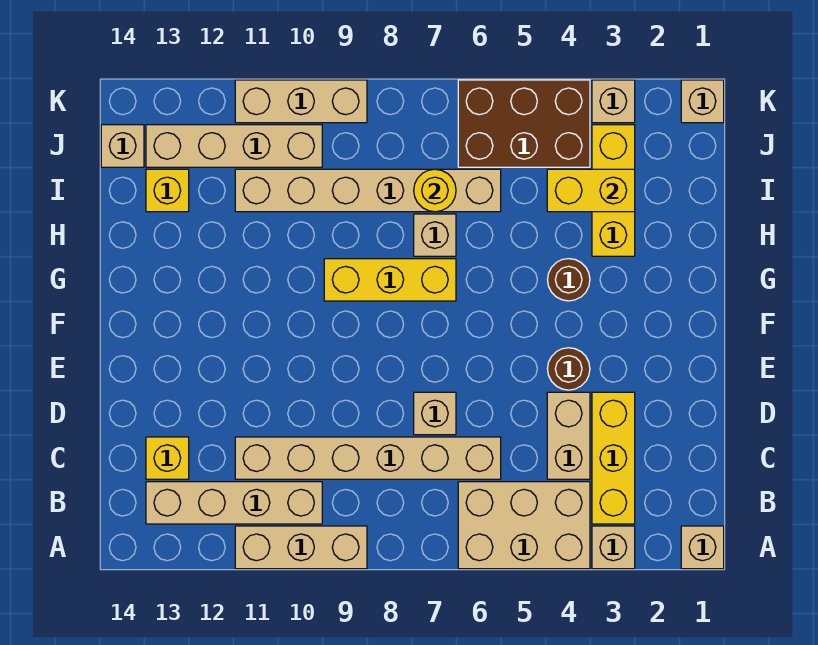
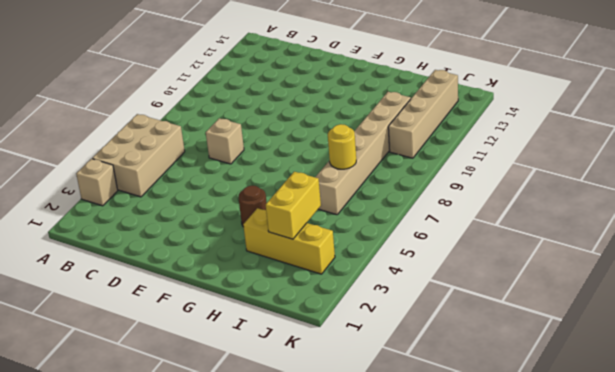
none -> tan 1x1 brick [681,526,724,569]
none -> tan 1x3 brick [235,526,367,569]
none -> yellow 1x3 brick [592,392,635,524]

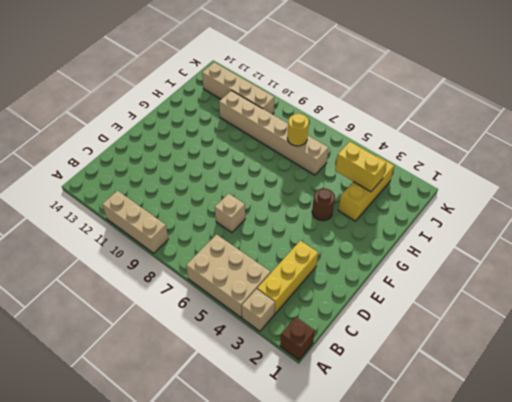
brown 1x1 brick [280,317,315,360] -> tan 1x1 brick [681,526,724,569]
none -> tan 1x4 brick [146,482,322,524]
none -> tan 1x2 brick [547,392,590,479]
none -> tan 1x6 brick [235,437,501,479]

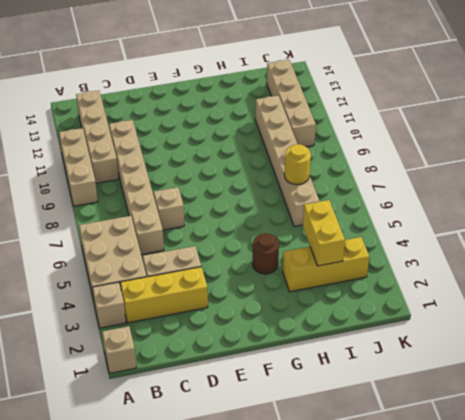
none -> yellow 1x1 brick [146,437,189,479]
none -> brown 1x1 round brick [548,348,590,390]
none -> yellow 1x3 brick [324,259,456,301]

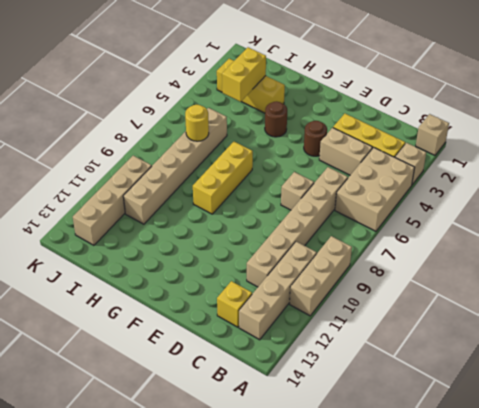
none -> tan 1x1 brick [414,214,456,256]
none -> yellow 1x1 brick [146,169,189,212]
none -> brown 2x3 brick [458,80,590,167]

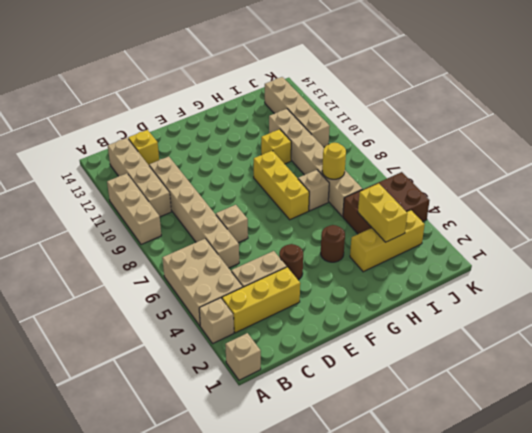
yellow 1x1 brick [261,129,291,164] -> yellow 1x1 brick moved to [146,169,189,212]
brown 2x3 brick [343,172,430,234] -> brown 2x3 brick turned to [458,80,590,167]
none -> tan 1x1 brick [101,125,144,167]
none -> tan 1x1 brick [681,80,724,123]
none -> tan 1x1 brick [592,80,635,123]

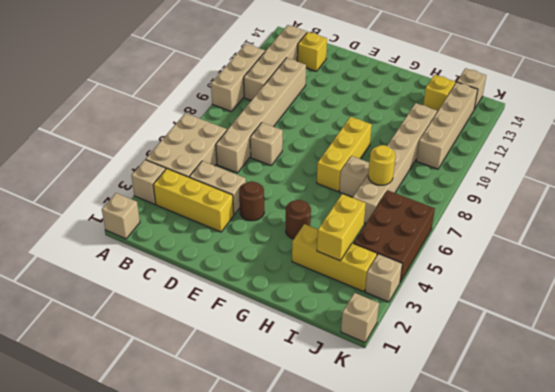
none -> tan 1x3 brick [235,80,367,123]

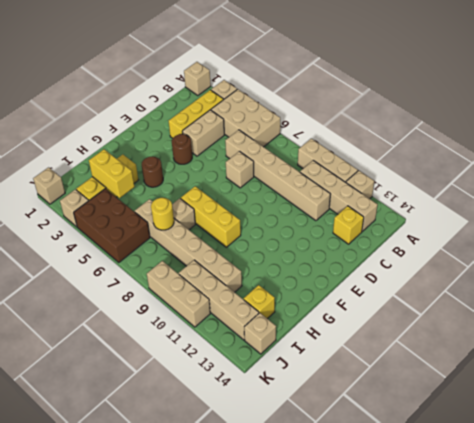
tan 1x1 brick [346,171,374,199] -> none

